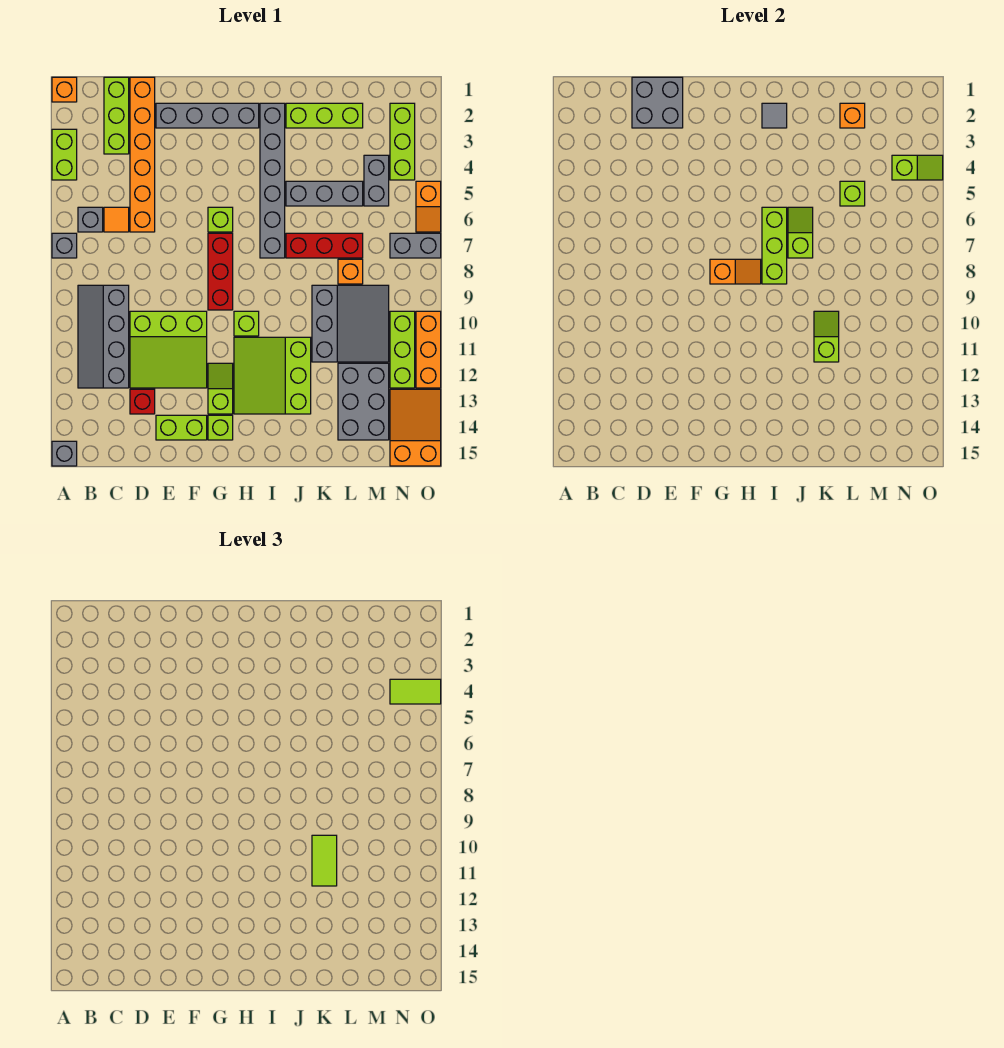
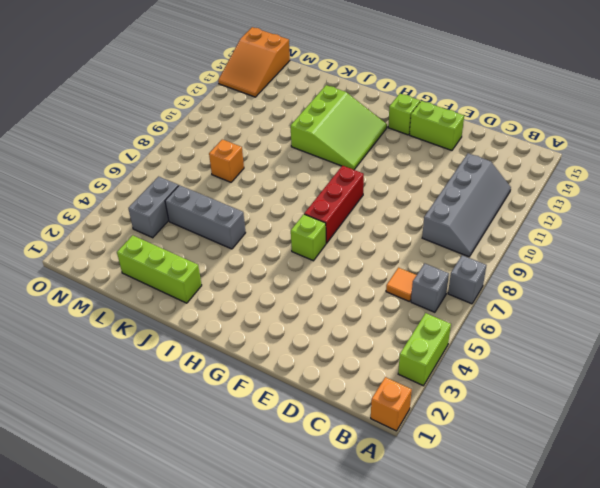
none -> grey 1x1 brick [52,441,77,466]
none -> lime 1x3 brick [104,77,129,154]
none -> orange 1x6 brick [130,77,155,232]
none -> lime 3x3 slope [130,311,207,388]

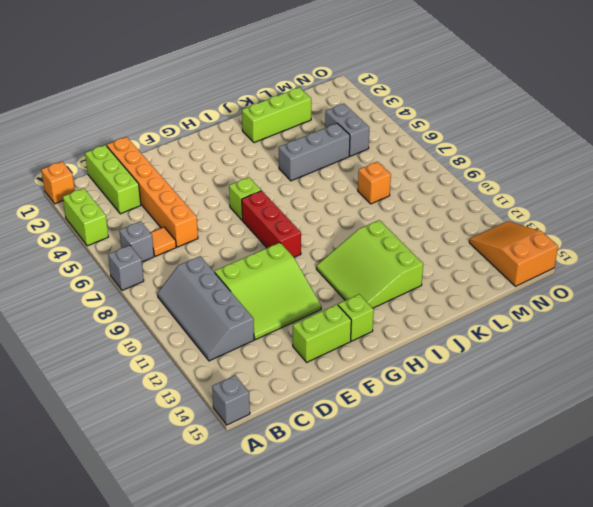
none -> red 1x1 brick [130,389,155,414]
none -> grey 1x4 brick [156,103,259,128]
none -> lime 1x2 slope [208,363,233,414]
none -> lime 1x1 brick [234,311,259,336]

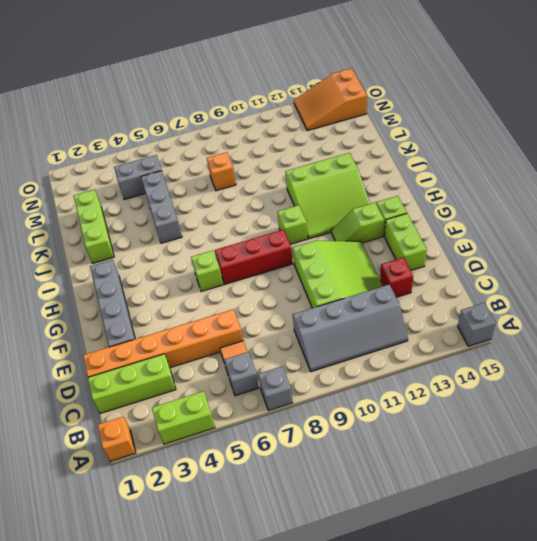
none -> grey 1x6 brick [260,103,285,258]
none -> red 1x3 brick [286,233,363,258]
none -> grey 3x3 slope [312,285,389,362]
none -> grey 2x3 brick [338,363,389,440]

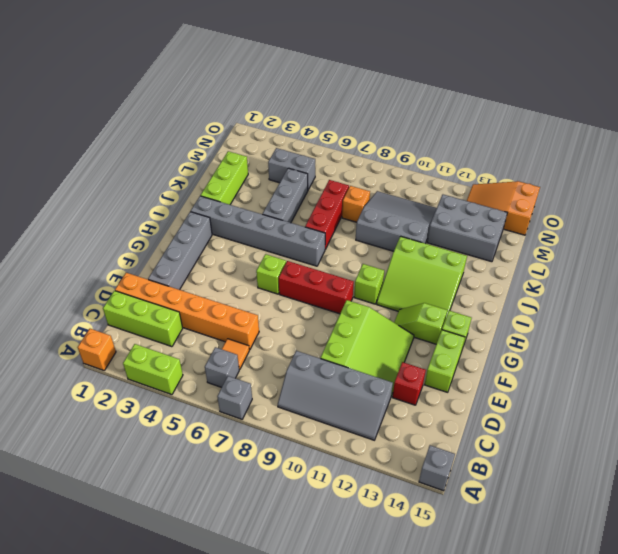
none -> lime 1x3 brick [390,103,415,180]
none -> grey 1x2 brick [390,233,441,258]
none -> lime 1x3 brick [390,311,415,388]
none -> orange 1x2 slope [416,181,441,232]

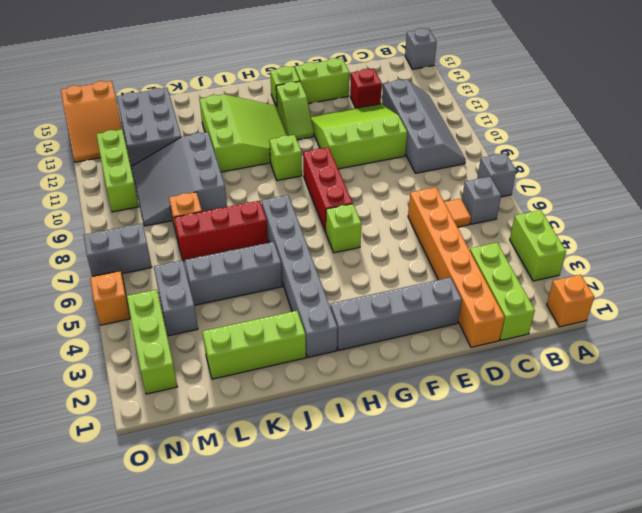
none -> orange 1x3 brick [416,311,441,388]
none -> grey 2x2 brick [632,77,683,128]
none -> orange 1x2 slope [710,259,761,284]
none -> grey 1x1 tile [762,103,787,128]

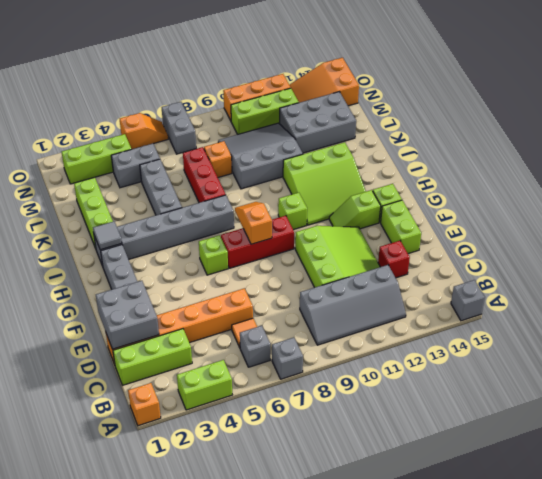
none -> lime 1x3 brick [762,207,787,284]
none -> lime 1x2 slope [788,207,813,258]
none -> lime 1x2 slope [814,311,839,362]
none -> orange 1x1 brick [840,103,865,128]

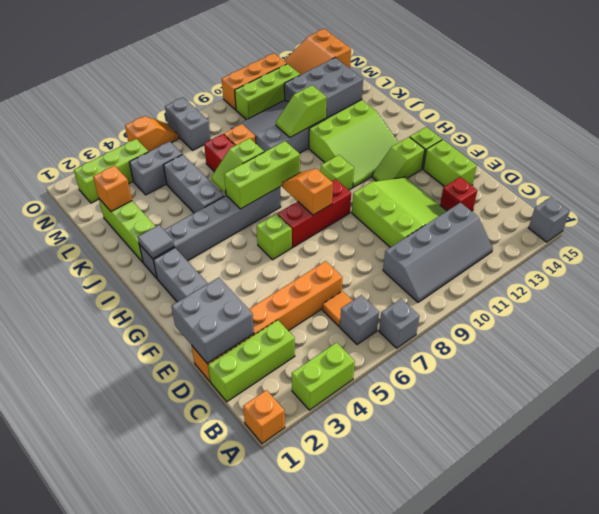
none -> lime 1x1 brick [840,181,865,206]
none -> lime 1x2 slope [892,155,943,180]
none -> lime 1x2 tile [312,835,337,886]
none -> lime 1x2 tile [390,679,441,704]

